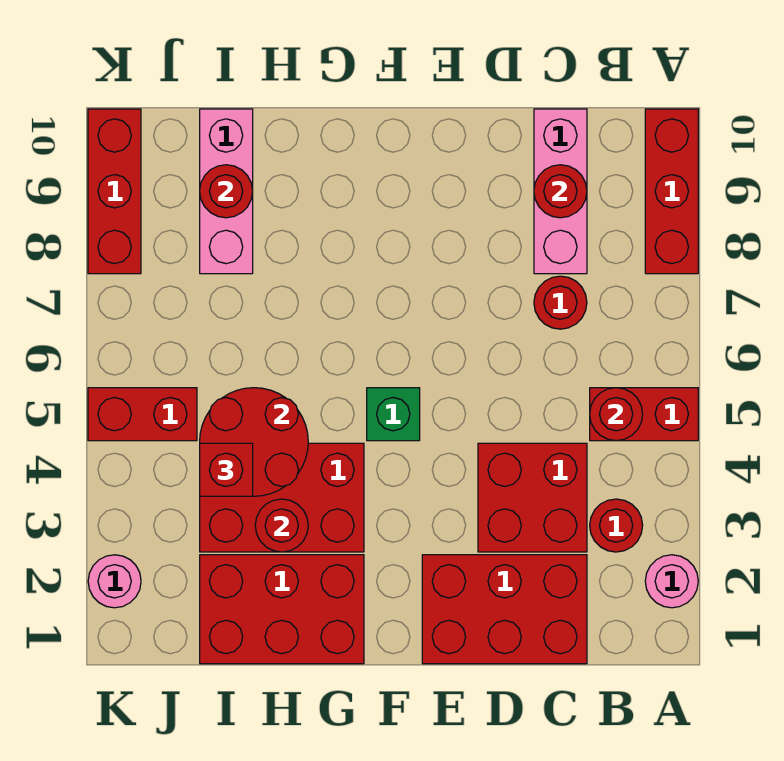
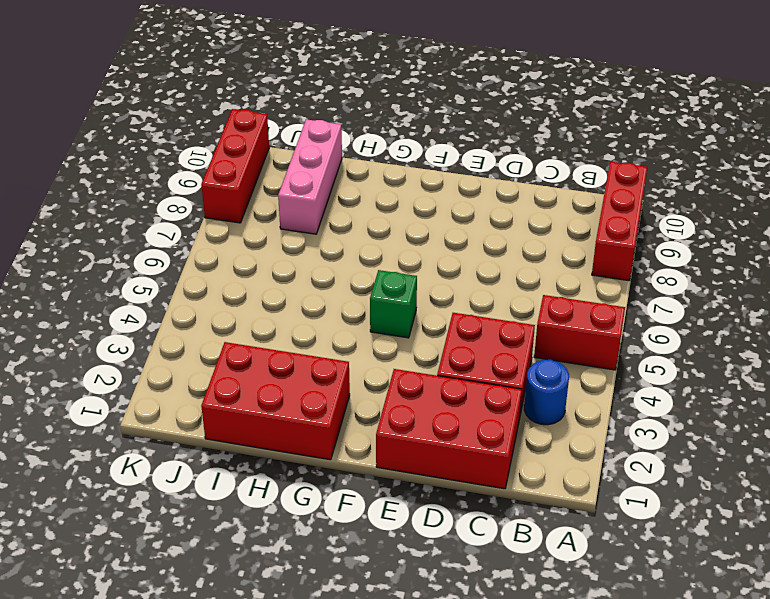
blue 1x1 round brick [524,360,569,425] -> red 1x1 round brick [590,499,643,552]
none -> pink 1x1 round brick [645,555,698,608]
none -> red 1x1 round brick [534,276,587,329]
none -> pink 1x3 brick [534,109,587,274]

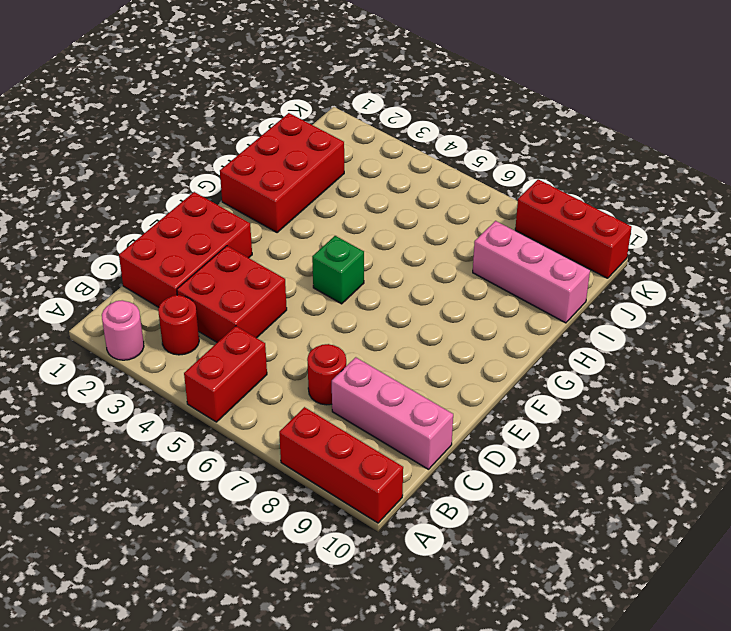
none -> red 2x3 brick [200,443,364,552]
none -> red 1x2 brick [88,388,197,441]
none -> pink 1x1 round brick [88,555,141,608]

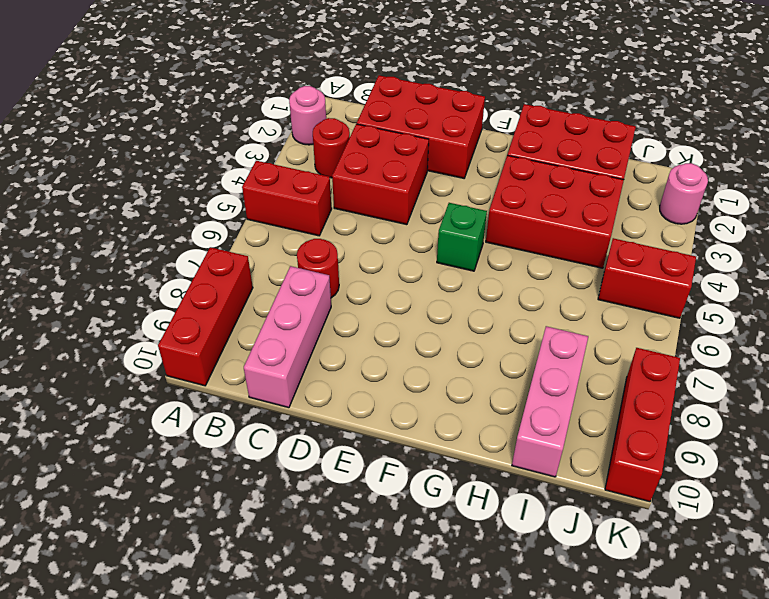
none -> red 1x1 round brick [590,388,643,441]
none -> red 1x1 round brick [534,165,587,218]
none -> red 1x1 round brick [255,499,308,552]

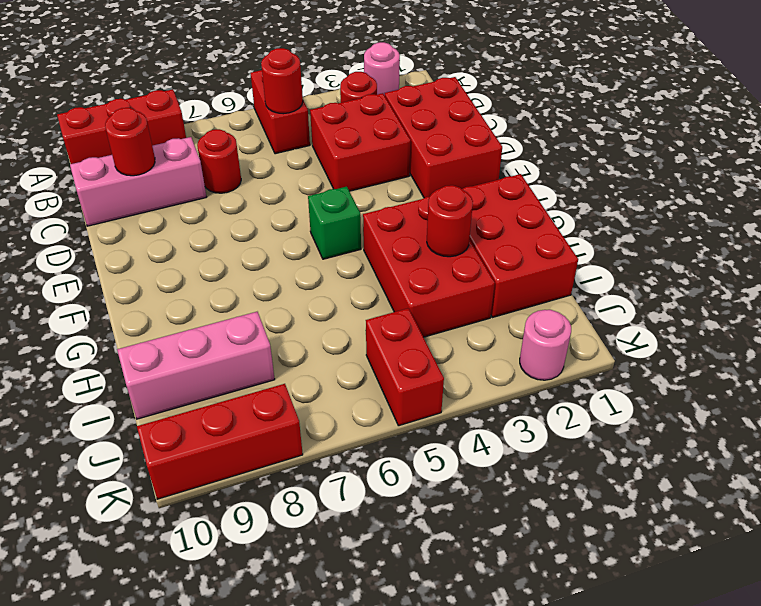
none -> red 2x2 round brick [200,388,308,496]
none -> red 1x1 round brick [200,165,253,218]
none -> red 1x1 brick [200,443,253,496]

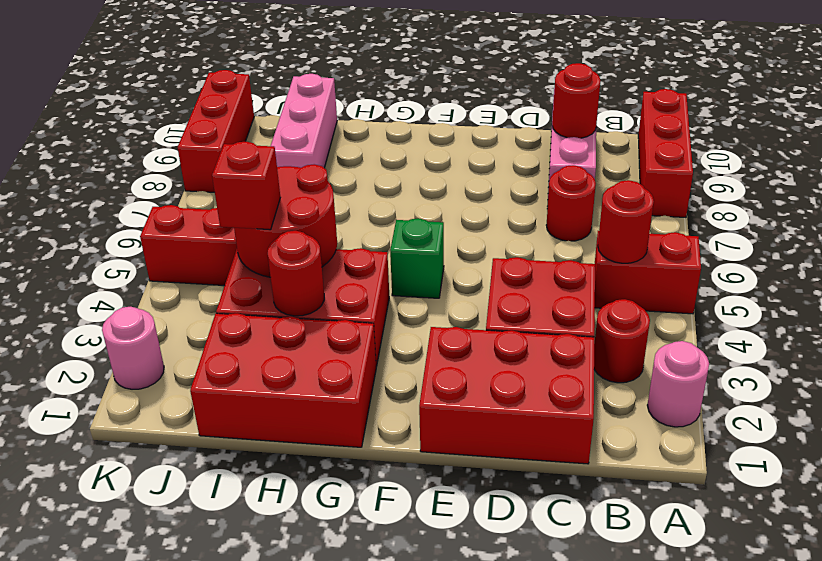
none -> red 1x1 round brick [200,165,253,218]

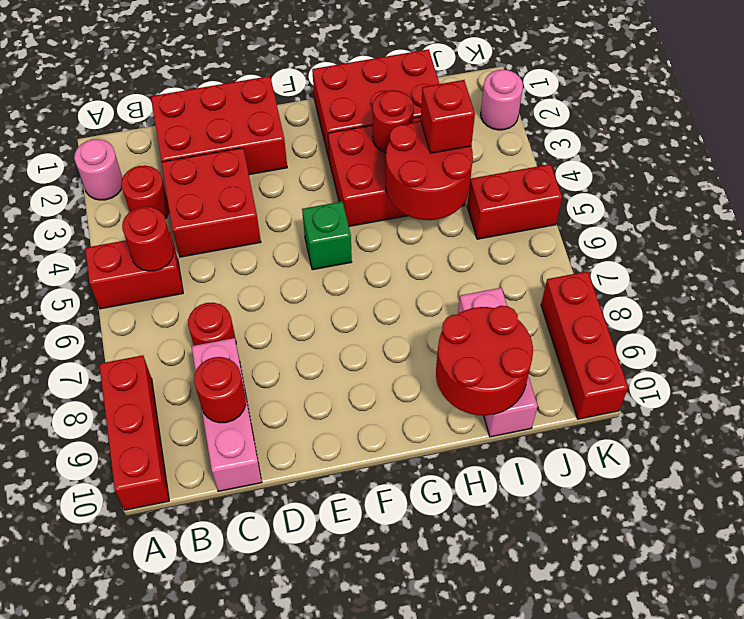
red 2x2 round brick [436,306,533,415] -> red 1x1 round brick [200,165,253,218]

